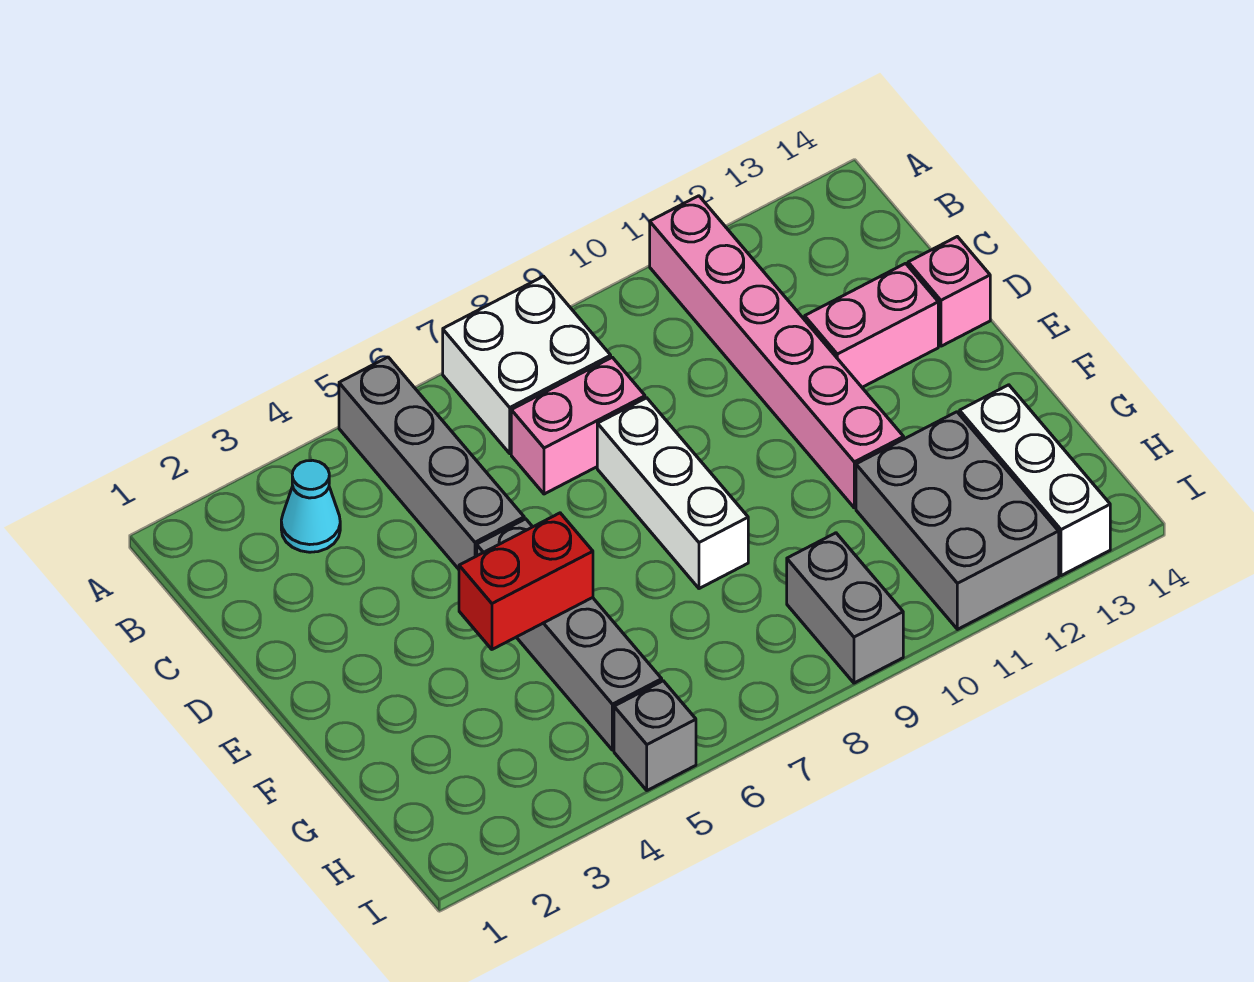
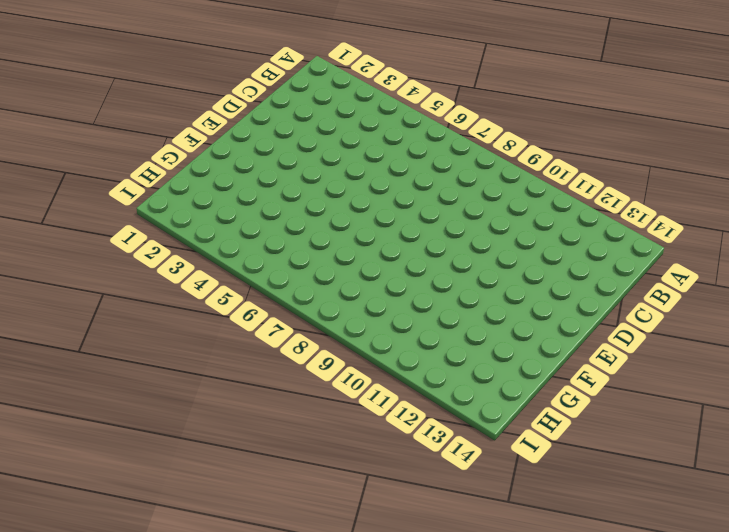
none -> grey 1x4 brick [339,357,524,569]
none -> white 2x2 brick [443,276,611,453]
none -> pink 1x6 brick [650,196,904,508]

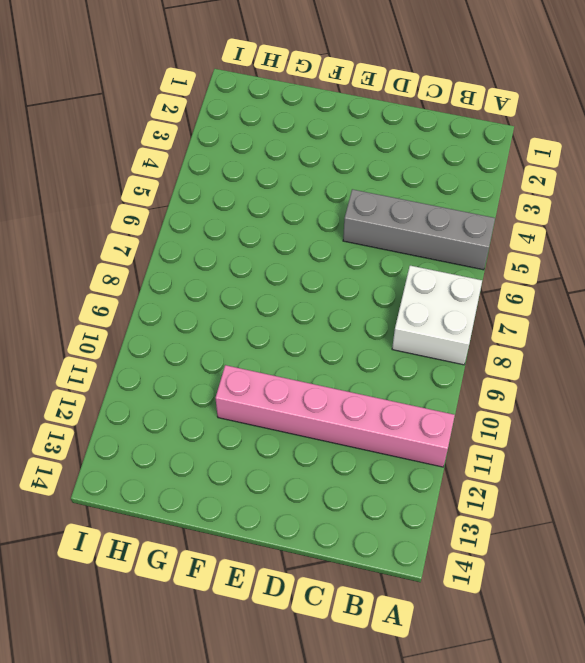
none -> cyan 1x1 cone [281,460,340,552]
none -> pink 1x2 brick [511,357,645,494]
none -> white 1x3 brick [597,398,748,589]

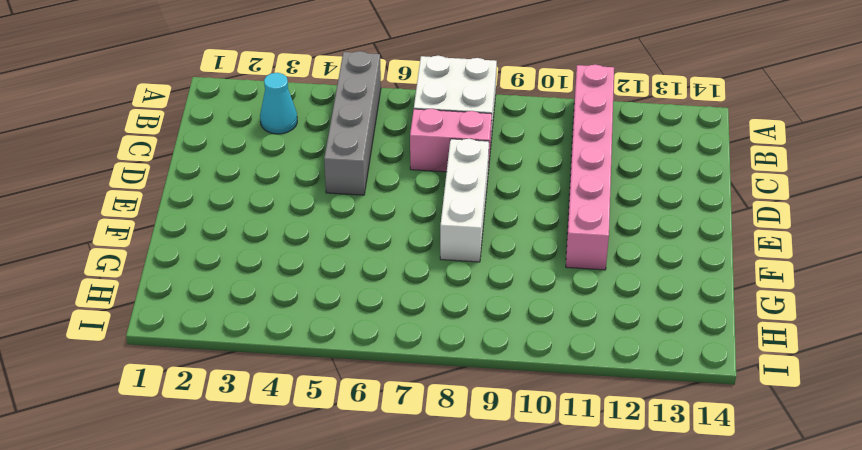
none -> pink 1x2 brick [805,263,938,387]
none -> pink 1x1 brick [908,237,990,346]
none -> grey 1x4 brick [477,519,662,750]

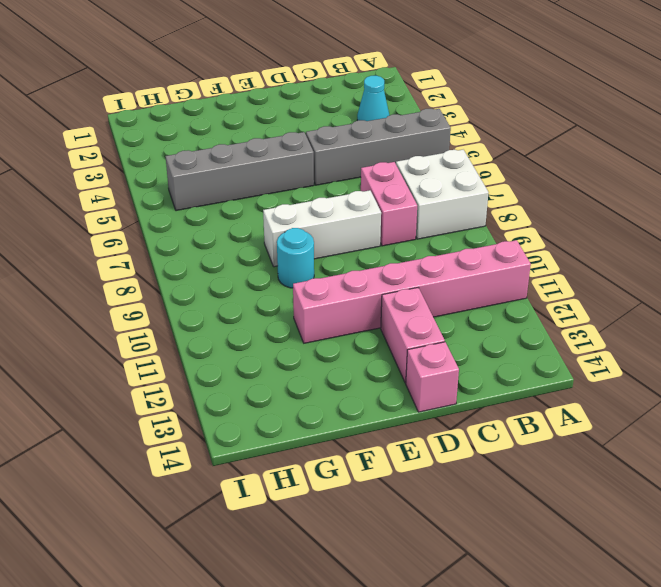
cyan 1x1 round brick [277,228,314,288] -> none
none -> grey 2x3 brick [856,412,1059,629]
none -> white 1x3 brick [960,385,1110,576]
none -> grey 1x2 brick [787,533,903,683]

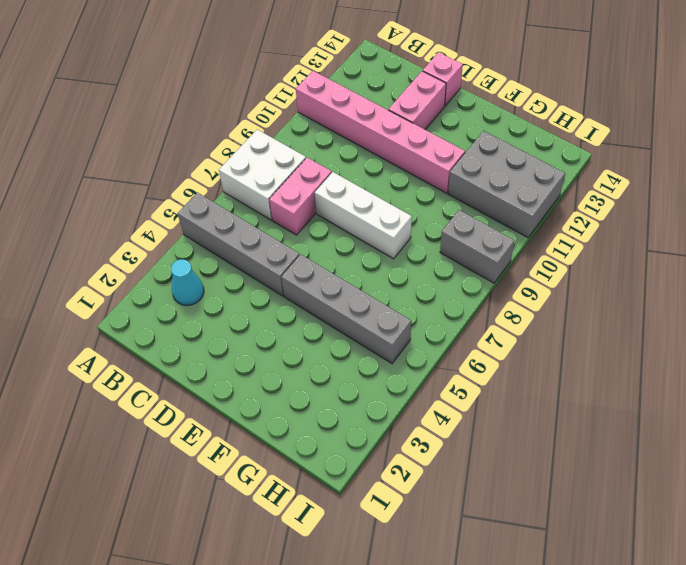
none -> white 1x3 brick [960,385,1110,576]
none -> grey 1x1 brick [614,681,696,790]
none -> red 1x2 brick [459,513,593,649]

